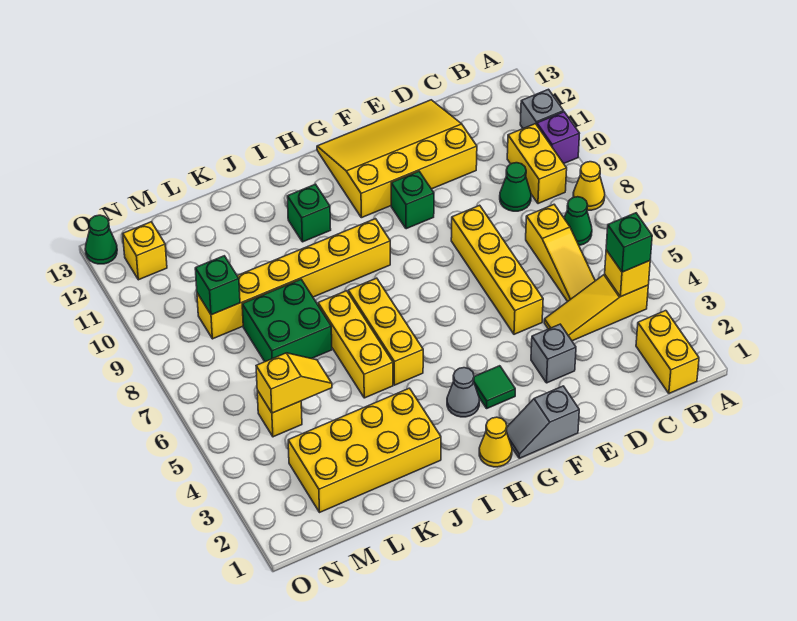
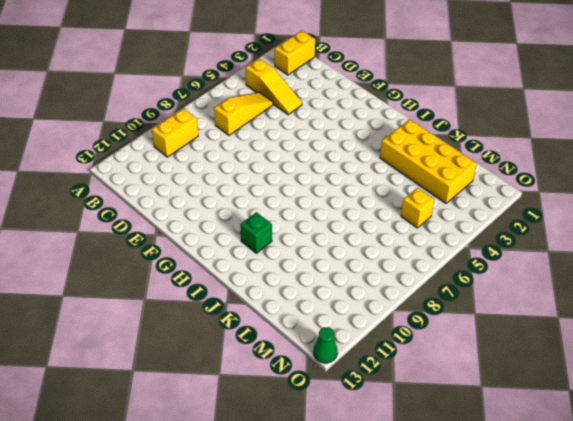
none -> yellow 1x1 cone [573,162,605,210]
none -> purple 1x1 brick [537,112,579,163]
none -> grey 1x1 brick [520,89,564,128]
none -> green 1x1 cone [564,197,592,245]

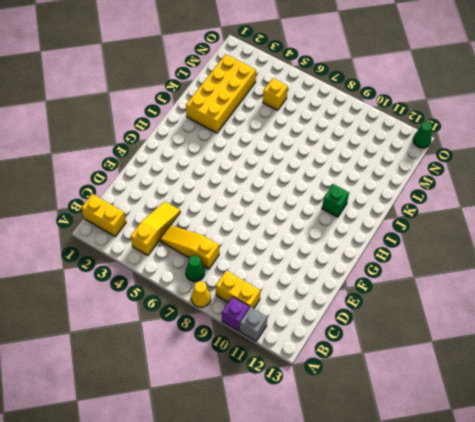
none -> green 1x1 cone [500,163,531,211]
none -> yellow 3x4 slope [317,100,477,218]
none -> grey 1x1 brick [531,324,576,383]
none -> yellow 1x4 brick [451,205,543,334]

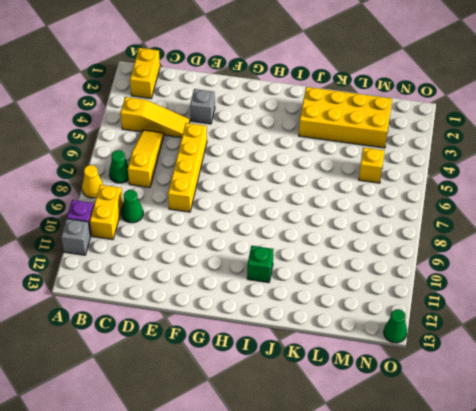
none -> yellow 3x4 slope [317,100,477,218]
none -> grey 1x2 slope [506,386,579,458]
none -> green 1x1 brick [391,171,434,229]
none -> green 1x1 tile [474,366,515,408]

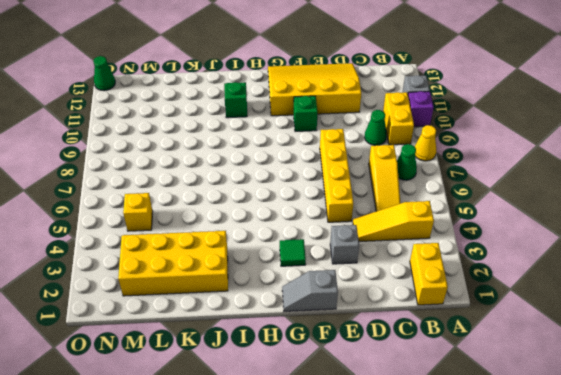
none -> yellow 1x1 cone [479,417,512,467]
none -> grey 1x1 cone [447,368,479,417]
none -> yellow 1x6 brick [197,219,390,339]
none -> yellow 1x3 brick [348,278,423,385]

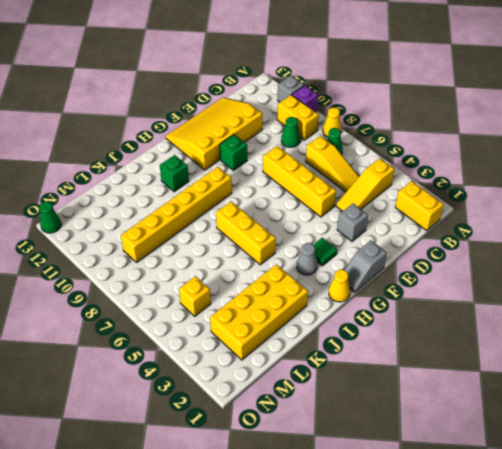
none -> yellow 1x3 brick [318,291,393,398]
none -> green 2x2 brick [242,280,332,362]
none -> yellow 1x1 brick [123,222,167,280]
none -> yellow 1x1 brick [605,250,650,297]

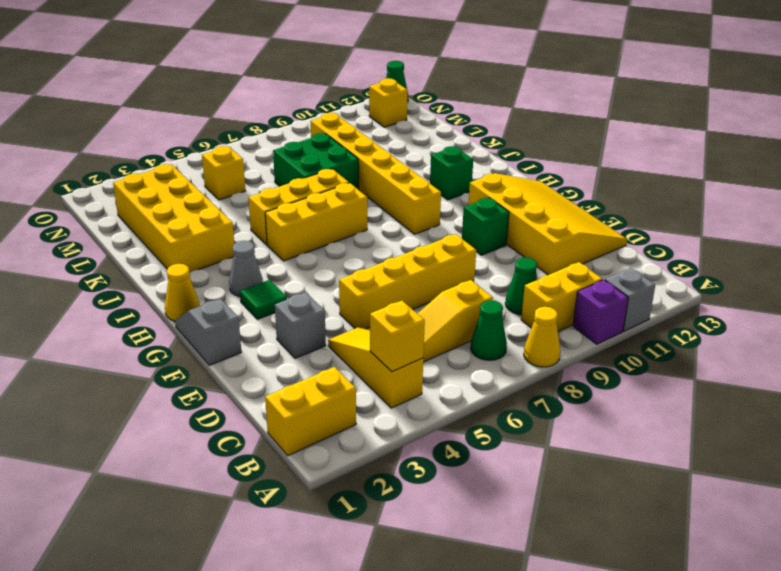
none -> yellow 1x2 slope [256,353,332,413]
none -> green 1x1 brick [195,256,240,315]
none -> green 1x1 brick [606,213,652,272]

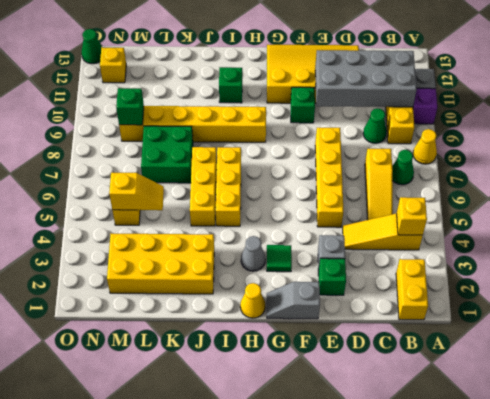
grey 2x4 brick [315,50,417,107] -> none
green 1x1 brick [318,258,346,295] -> green 1x1 brick moved to [606,213,652,272]

